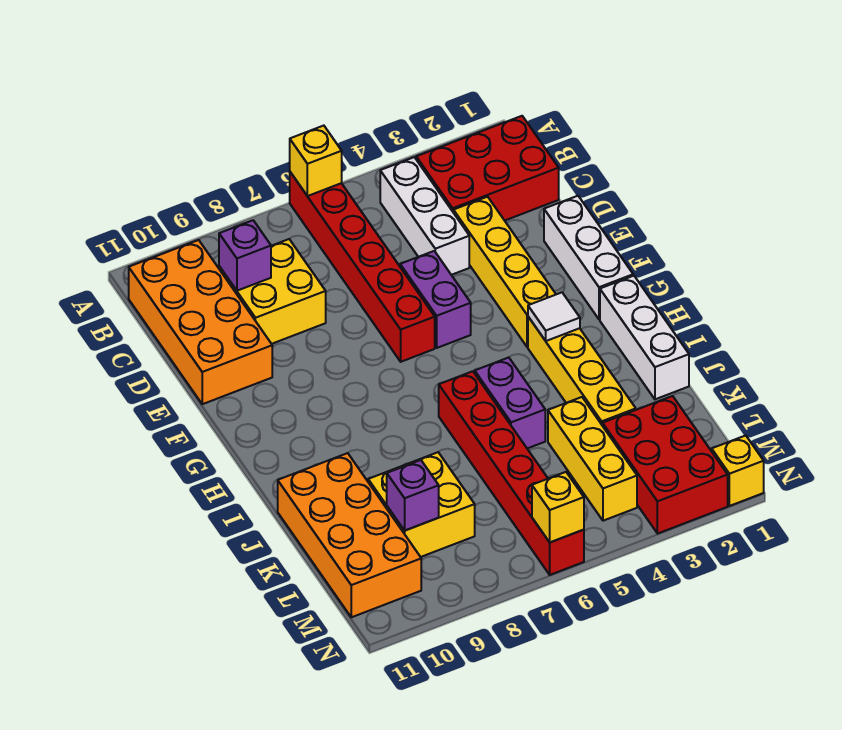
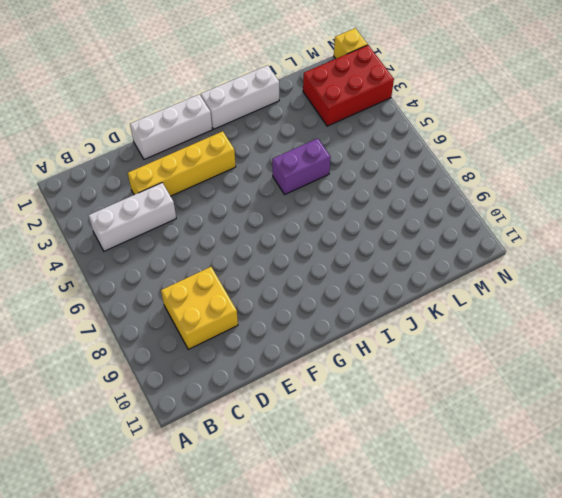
none -> red 1x6 brick [290,172,435,362]
none -> red 2x3 brick [416,116,559,221]
none -> orange 2x4 brick [129,240,272,404]

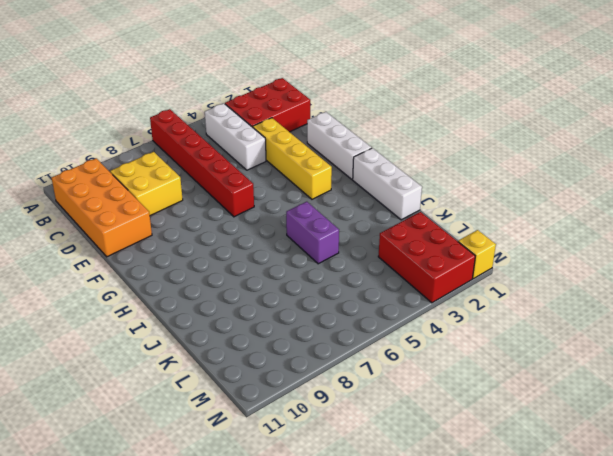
none -> purple 1x2 brick [400,251,471,348]
none -> yellow 1x4 brick [528,317,636,424]
none -> red 1x6 brick [439,371,584,575]

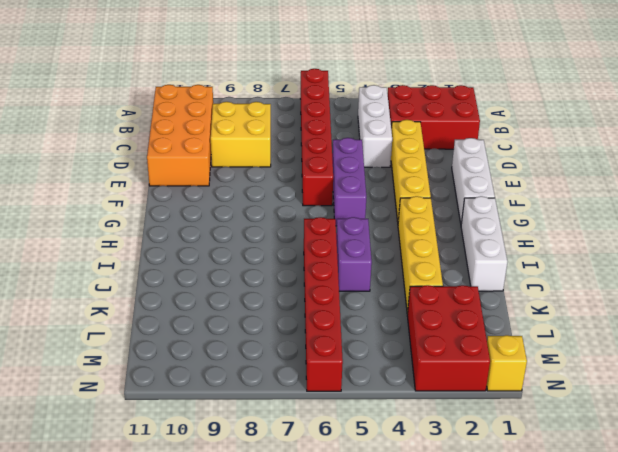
purple 1x3 brick [332,138,366,226] -> purple 1x2 brick [400,251,471,348]
none -> orange 2x4 brick [278,453,421,617]
none -> yellow 1x3 brick [548,397,637,521]
none -> yellow 2x2 brick [368,452,475,557]

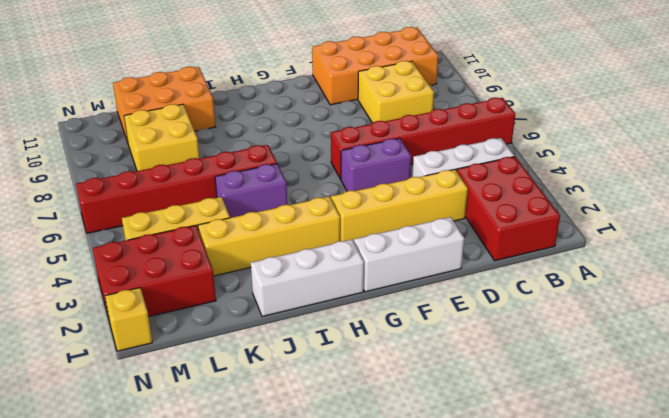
orange 2x3 brick [113,67,216,142] -> orange 2x4 brick [278,453,421,617]
none -> yellow 1x1 brick [290,126,342,196]
none -> purple 1x1 brick [219,220,271,291]
none -> white 1x1 tile [528,292,580,341]

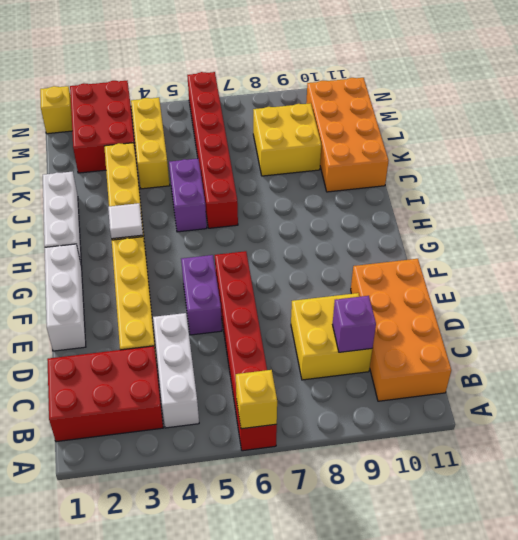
none -> purple 1x1 brick [387,460,439,531]
none -> yellow 1x1 brick [532,472,584,542]

